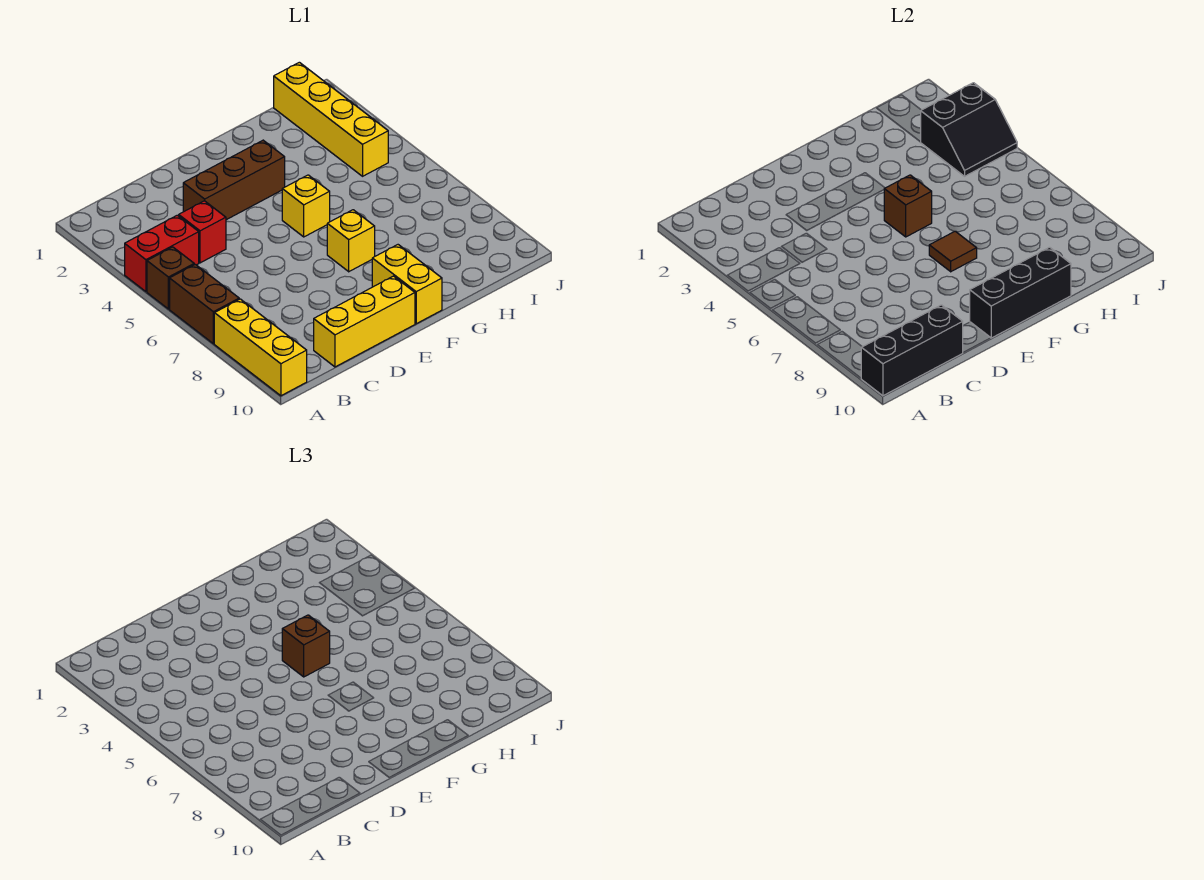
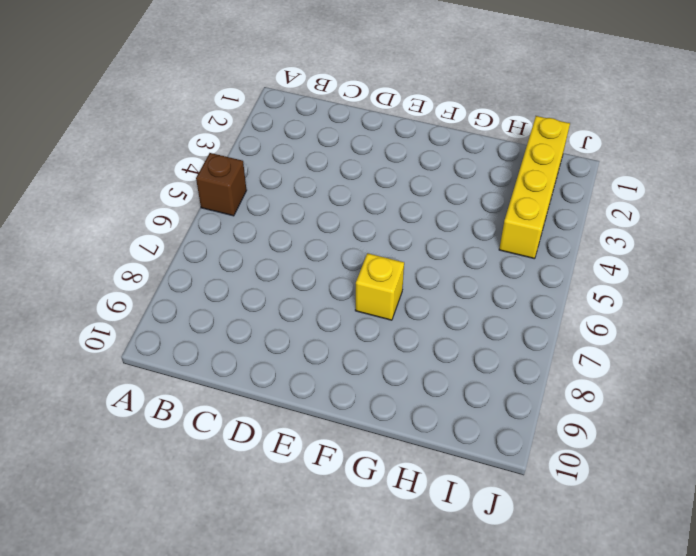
none -> red 1x2 brick [125,215,199,292]
none -> brown 1x2 brick [170,264,239,344]
none -> yellow 1x3 brick [214,299,307,396]

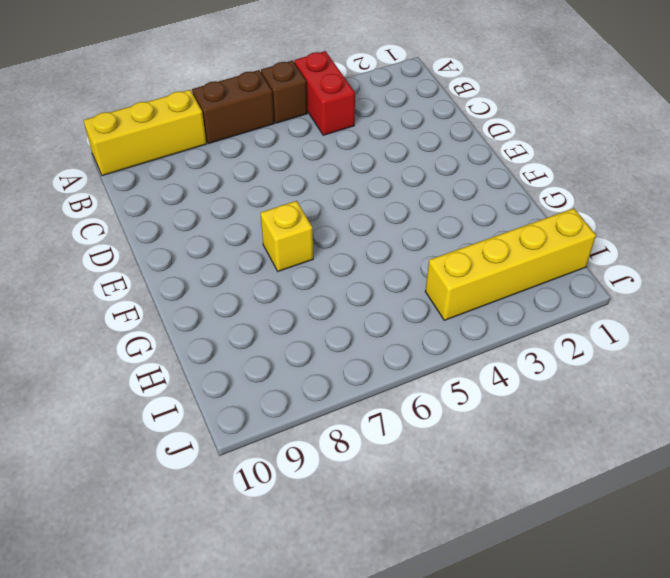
none -> red 1x1 brick [179,201,226,263]
none -> yellow 1x3 brick [314,276,415,367]
none -> brown 1x3 brick [183,140,285,220]

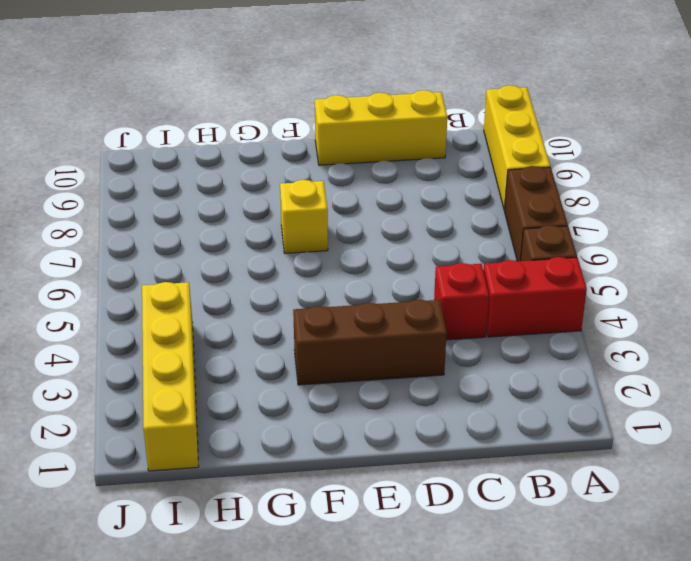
none -> yellow 1x1 brick [282,175,330,237]
none -> yellow 1x2 brick [372,245,442,324]
none -> black 1x3 brick [861,305,963,396]

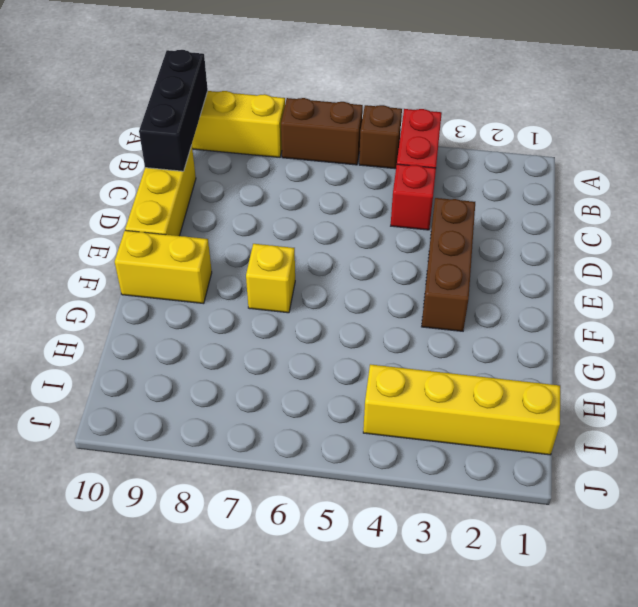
none -> yellow 1x1 brick [282,175,330,237]
none -> black 1x3 brick [970,247,1071,338]
none -> brown 1x1 brick [884,175,932,237]

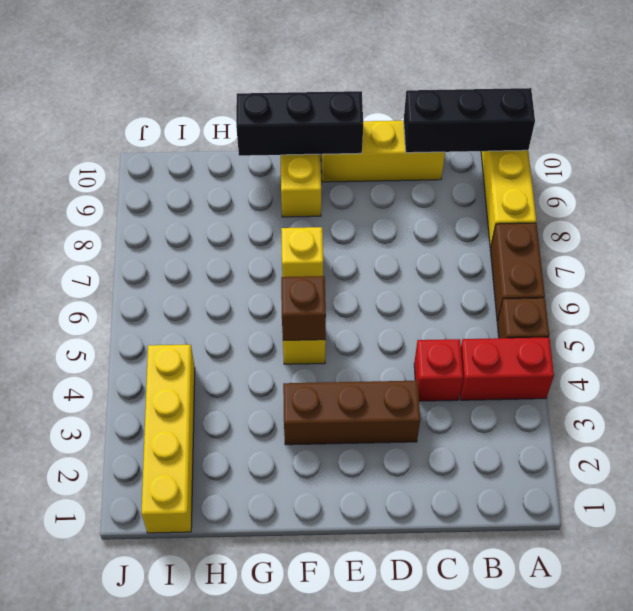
none -> brown 1x1 tile [929,231,977,272]
none -> black 2x2 slope [921,83,1017,176]
none -> brown 1x1 brick [282,615,330,677]

